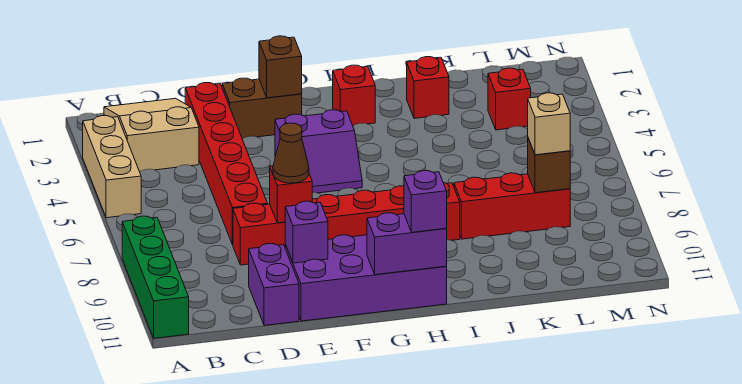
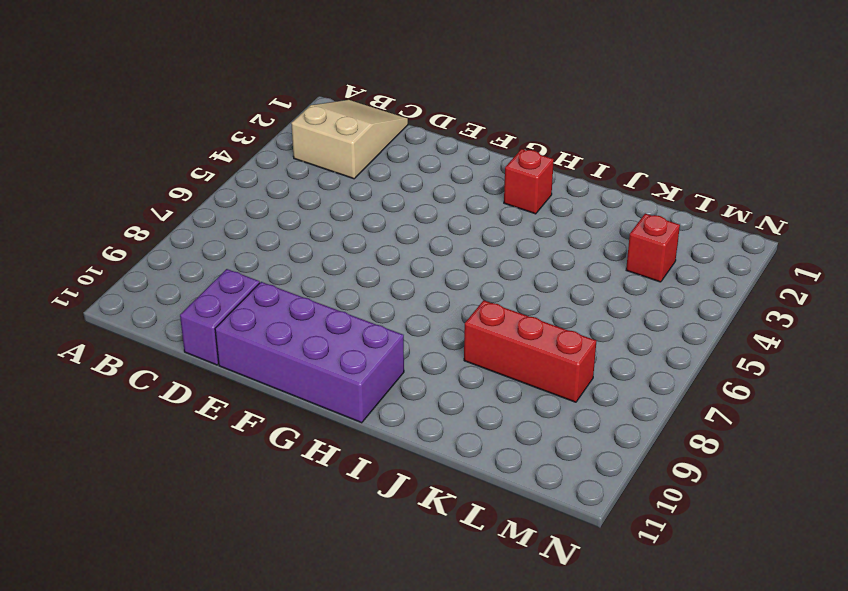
none -> tan 1x3 brick [83,116,141,218]
none -> green 1x4 brick [122,216,189,338]
none -> red 1x6 brick [185,83,268,245]

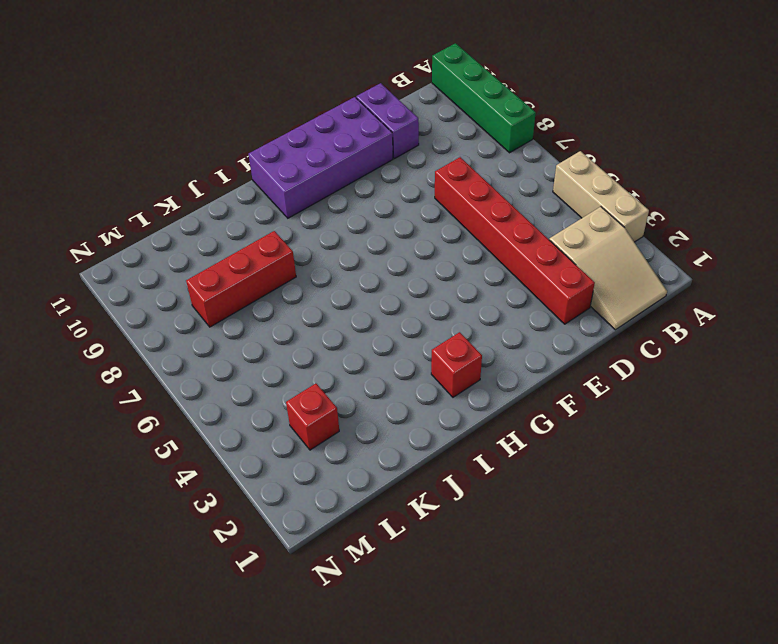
none -> red 1x6 brick [233,183,460,265]
none -> brown 1x2 brick [222,78,302,139]
none -> purple 2x2 slope [275,110,362,193]

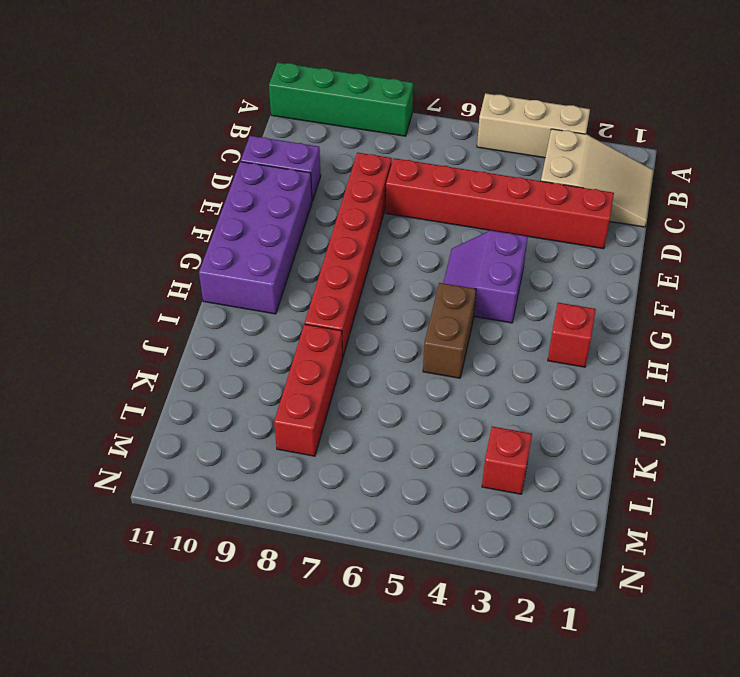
brown 1x2 brick [423,283,476,378] -> brown 1x2 brick moved to [222,78,302,139]
none -> red 1x1 brick [407,57,449,118]
none -> red 1x1 brick [270,166,312,223]
none -> purple 1x1 brick [285,201,328,263]

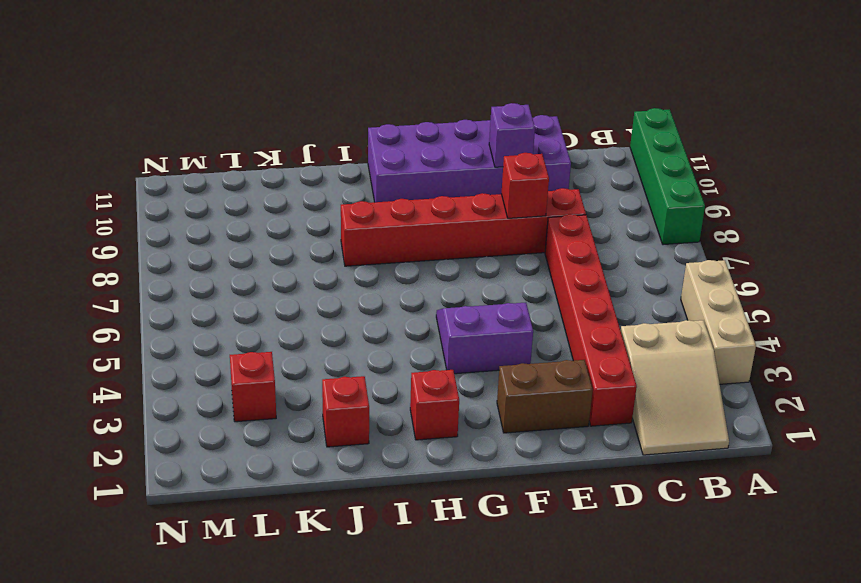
none -> red 1x3 brick [454,173,570,239]
none -> brown 1x1 brick [259,36,302,98]
none -> purple 1x2 brick [367,213,447,275]

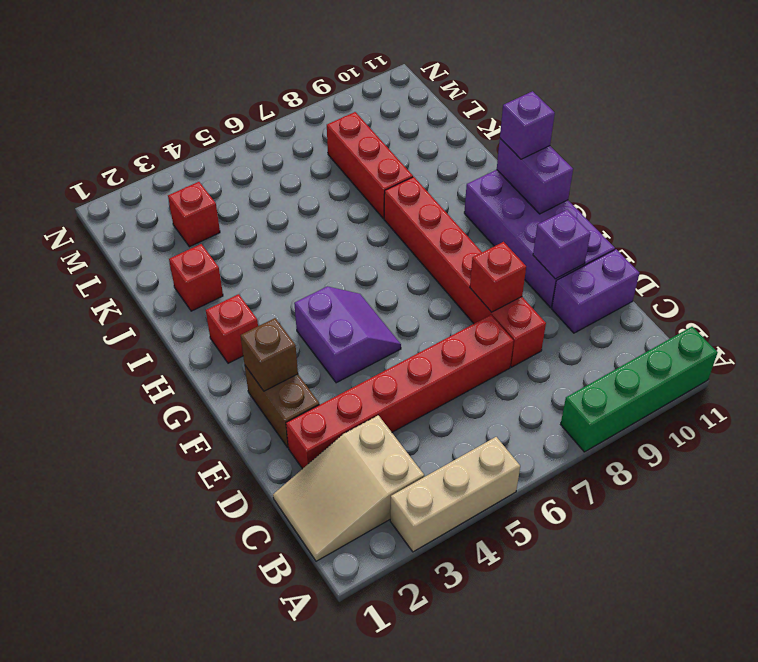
none -> brown 1x1 brick [528,138,570,193]
none -> brown 1x1 cone [273,123,309,183]
none -> tan 1x1 brick [528,93,570,155]

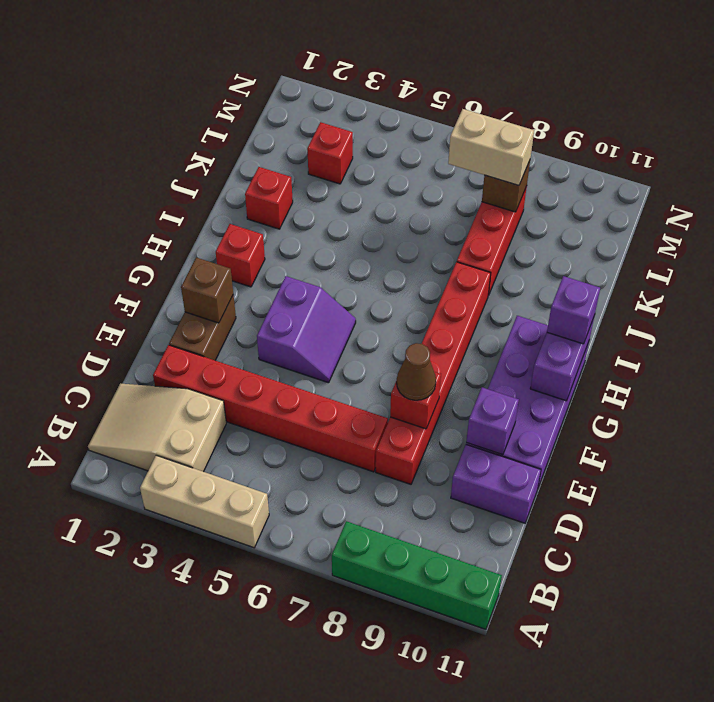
tan 1x2 brick [448,109,534,185] -> tan 1x1 brick [528,93,570,155]

